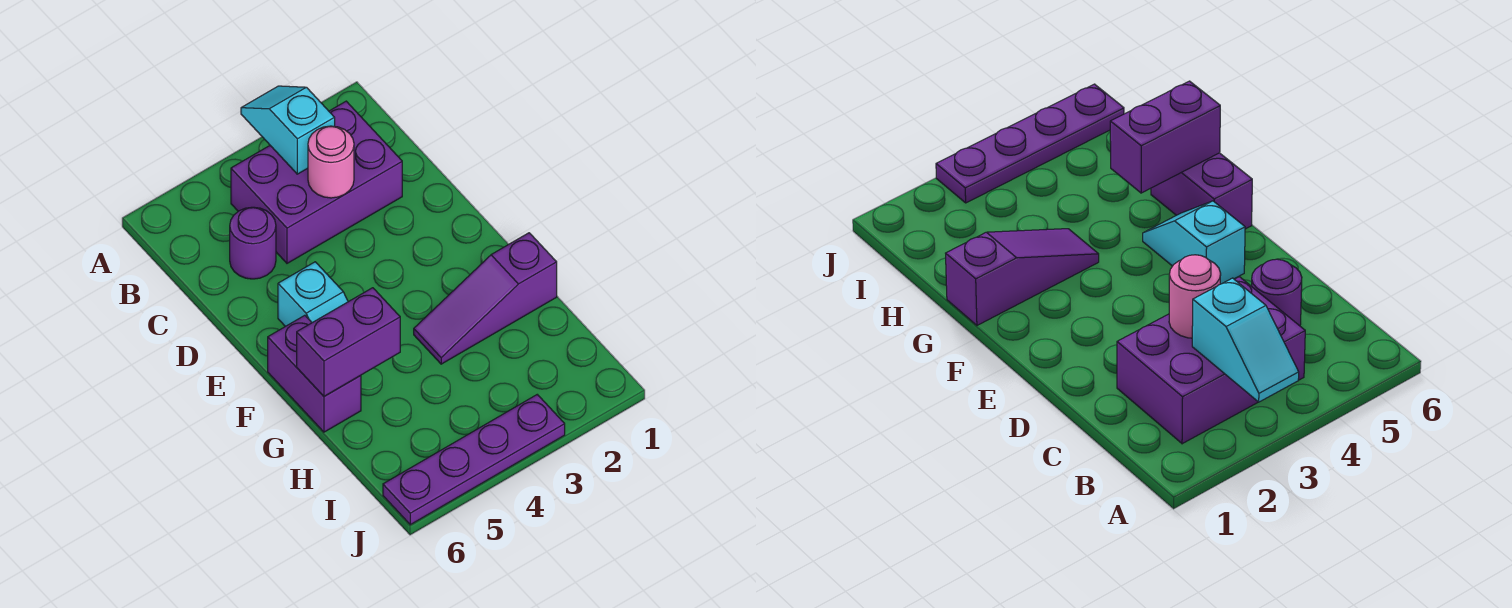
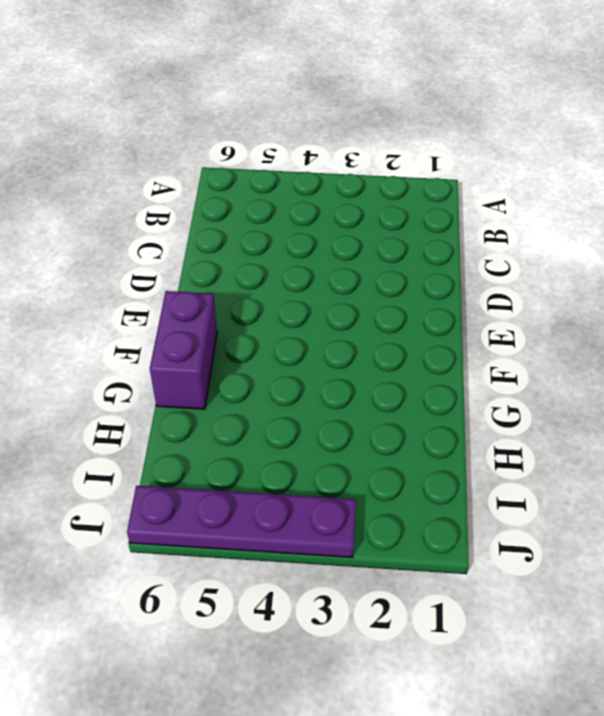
none -> purple 2x3 brick [231,101,402,263]
none -> purple 1x1 round brick [230,207,276,279]

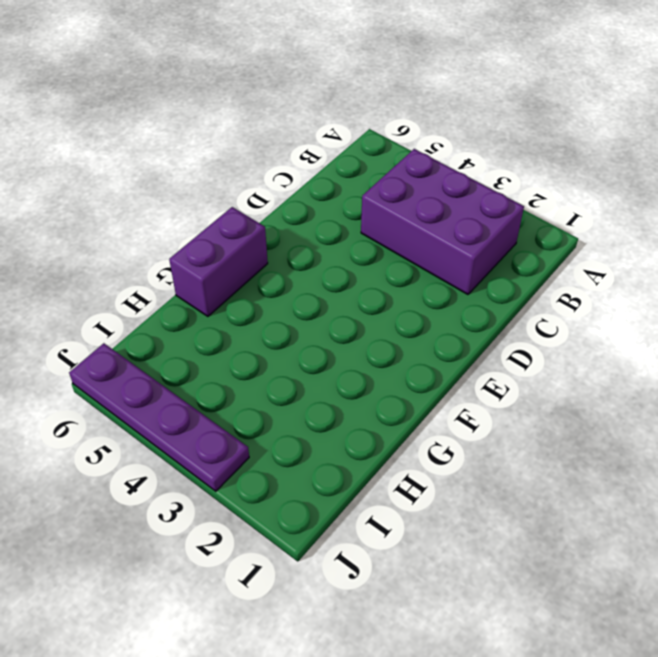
none -> purple 1x1 round brick [230,207,276,279]
none -> cyan 1x2 slope [278,262,348,326]

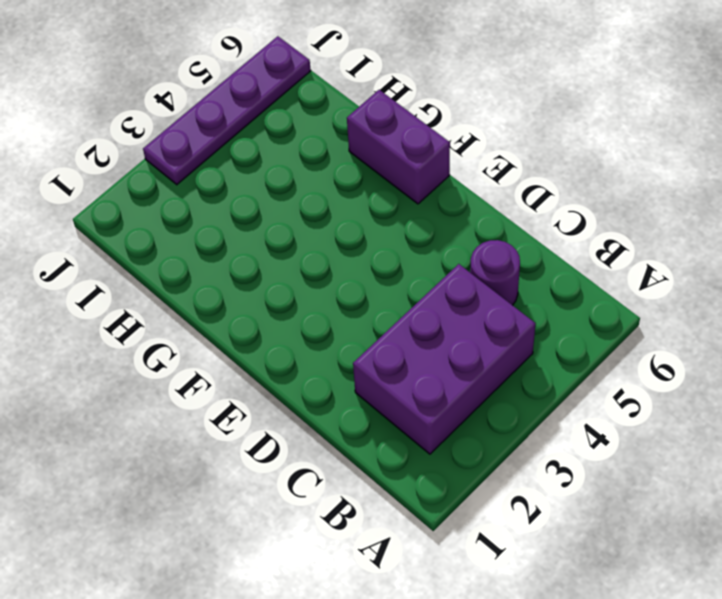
none -> cyan 1x2 slope [278,262,348,326]
none -> purple 1x3 slope [414,233,557,364]

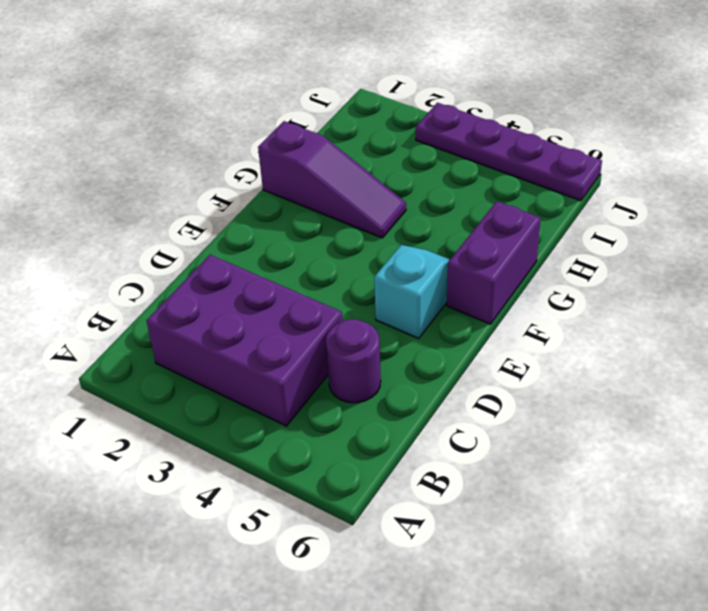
none -> cyan 1x2 slope [241,86,335,174]
none -> pink 1x1 round brick [308,126,354,198]

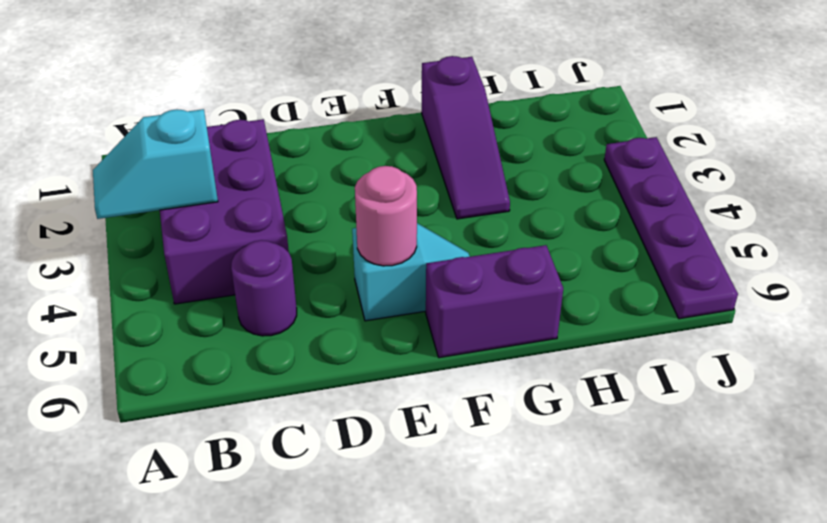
pink 1x1 round brick [355,166,417,266] -> pink 1x1 round brick moved to [308,126,354,198]
none -> purple 1x2 brick [297,288,400,396]

